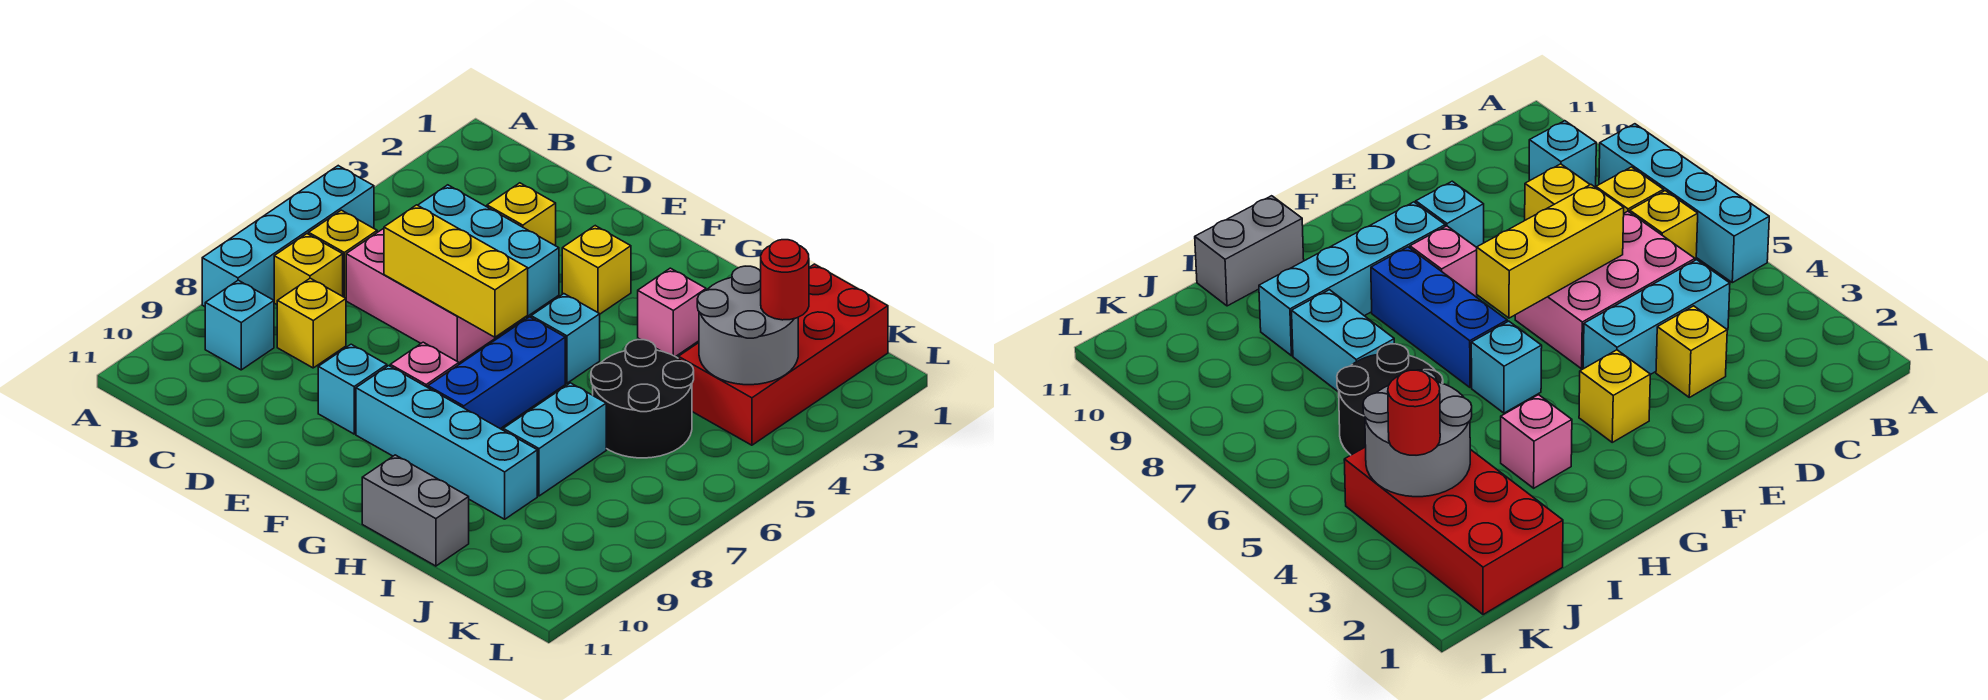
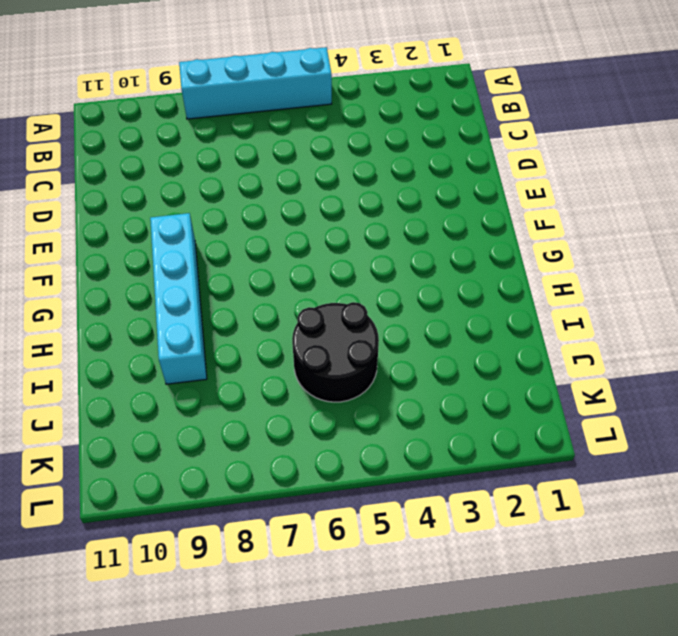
none -> yellow 1x1 brick [309,210,377,298]
none -> yellow 1x1 brick [274,234,343,304]
none -> cyan 1x1 brick [205,280,274,370]

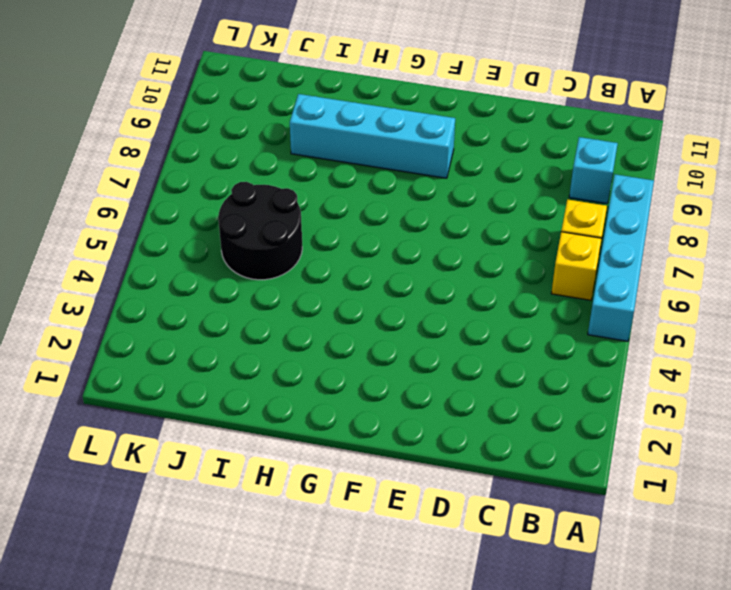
none -> cyan 1x3 brick [418,185,559,317]
none -> pink 2x3 brick [346,228,524,363]
none -> yellow 1x1 brick [277,278,346,368]

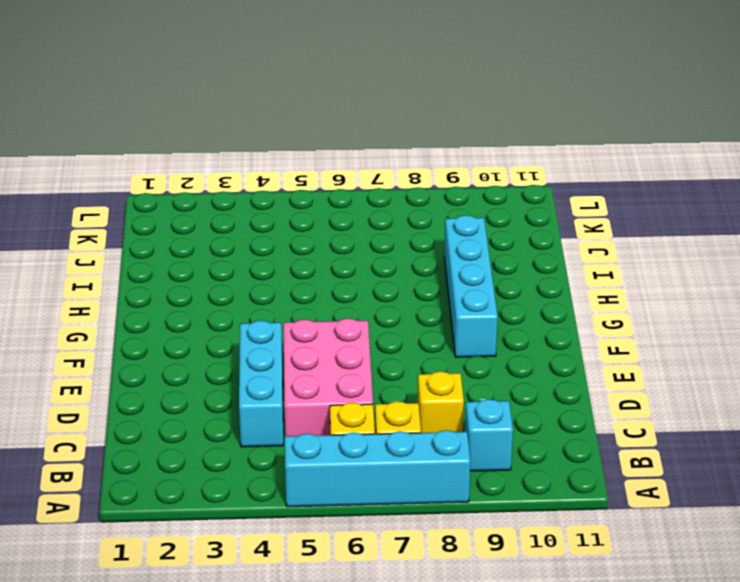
none -> yellow 1x1 brick [487,183,556,246]
none -> cyan 1x1 brick [318,344,387,434]
none -> yellow 1x1 brick [562,226,631,314]

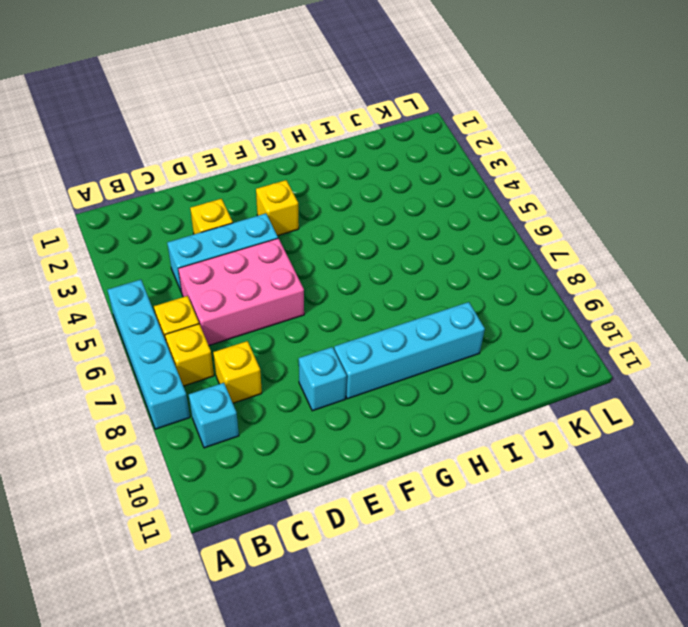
none -> pink 1x1 brick [390,342,459,387]
none -> cyan 1x1 brick [531,294,600,383]
none -> blue 1x3 brick [428,317,565,429]

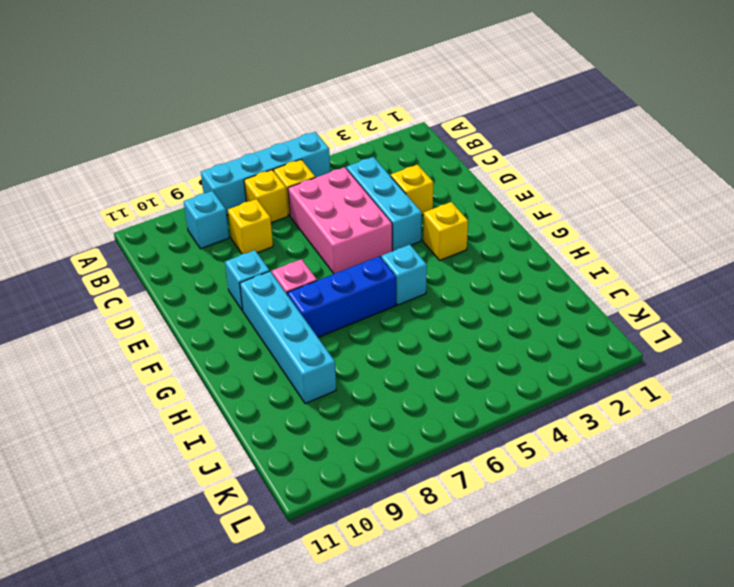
none -> pink 1x1 brick [638,268,706,357]
none -> grey 1x2 brick [362,455,469,566]
none -> black 2x2 round brick [591,340,694,458]

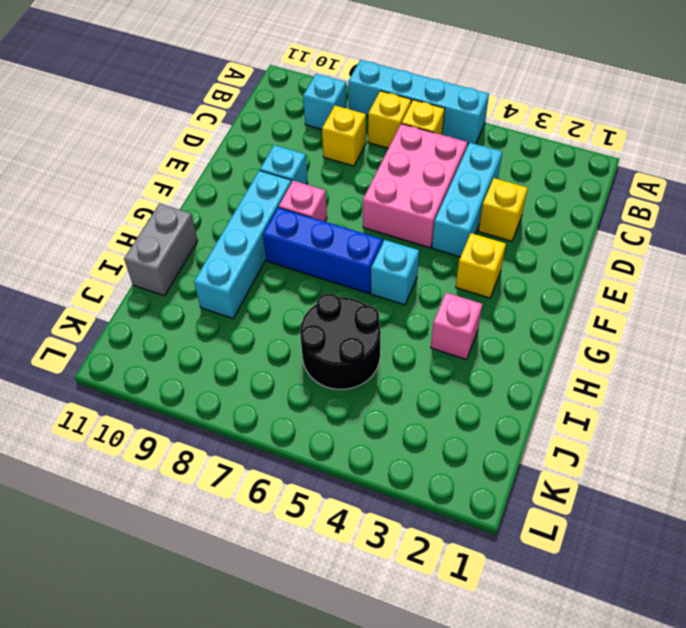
none -> cyan 1x2 brick [503,383,606,496]
none -> red 2x4 brick [678,264,888,445]
none -> yellow 1x3 brick [384,205,528,337]

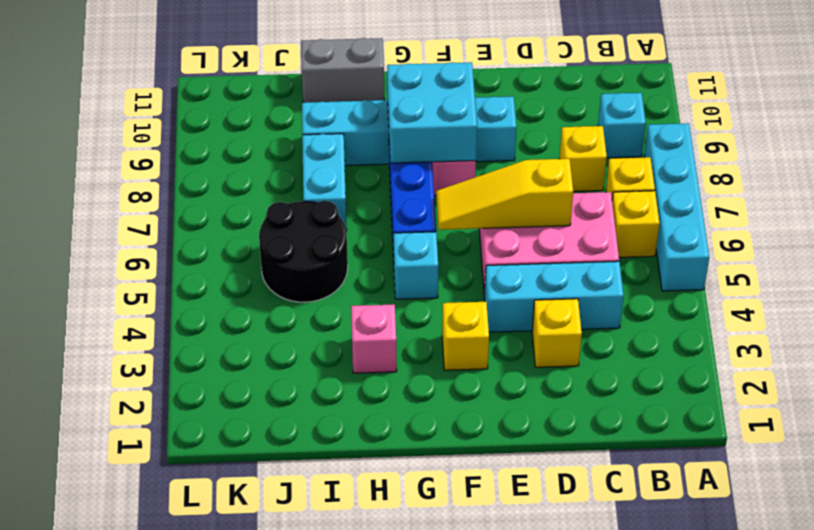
yellow 1x3 slope [436,158,573,230] -> yellow 1x3 brick [384,205,528,337]
cyan 2x2 brick [387,62,477,163] -> none
none -> red 2x4 brick [678,264,888,445]
none -> grey 2x2 round brick [697,266,798,385]
none -> red 1x1 round brick [761,240,809,320]

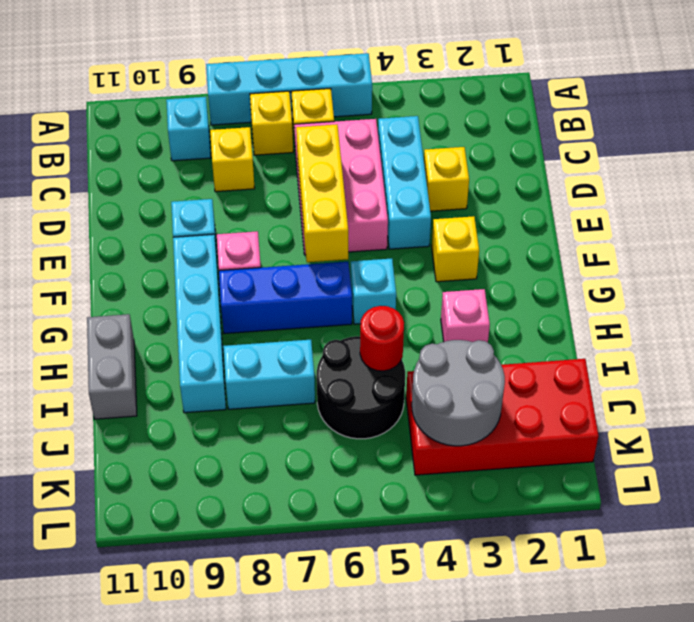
red 1x1 round brick [360,306,404,371] -> red 1x1 round brick moved to [761,240,809,320]

